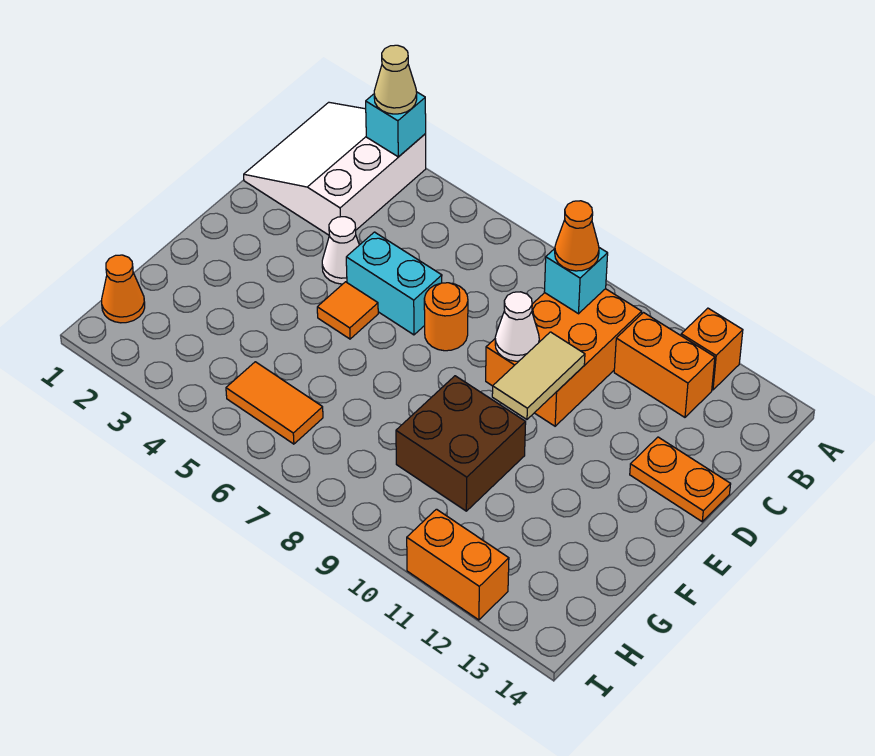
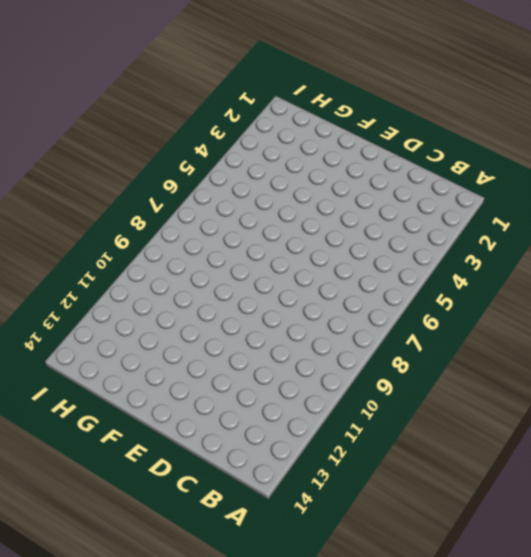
none -> white 3x3 slope [244,102,426,235]
none -> orange 1x1 brick [681,308,743,390]
none -> orange 2x3 brick [486,289,642,426]

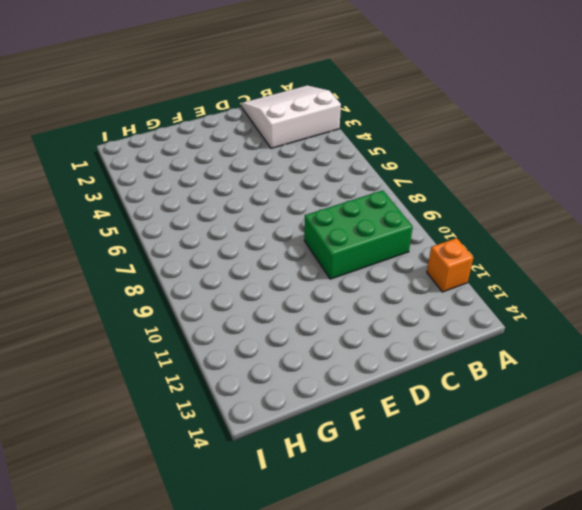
green 2x3 brick [304,190,413,279] -> orange 2x3 brick [486,289,642,426]
none -> orange 1x2 brick [614,313,715,417]
none -> white 1x1 cone [322,217,359,284]
none -> cyan 1x2 brick [346,232,442,335]

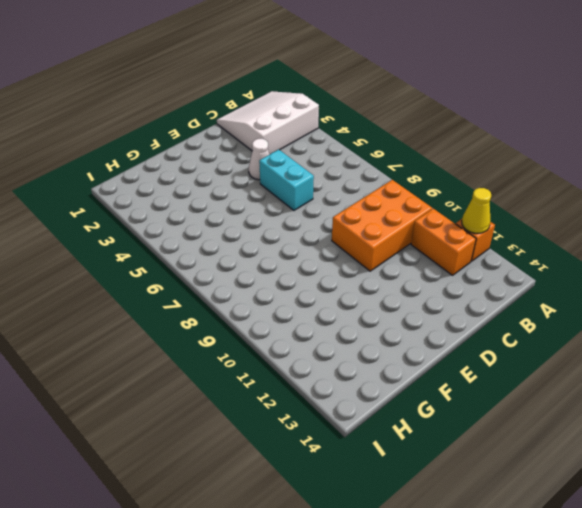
yellow 1x1 cone [462,188,491,233] -> none
none -> orange 1x1 round brick [424,283,468,351]
none -> orange 1x2 plate [630,437,731,522]
none -> orange 1x1 tile [317,282,378,339]

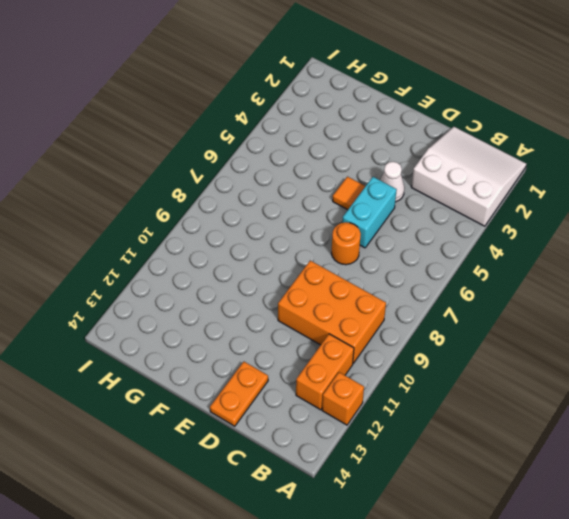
none -> brown 2x2 brick [396,376,526,511]
none -> orange 1x1 cone [102,255,145,323]
none -> orange 1x2 tile [226,362,323,444]

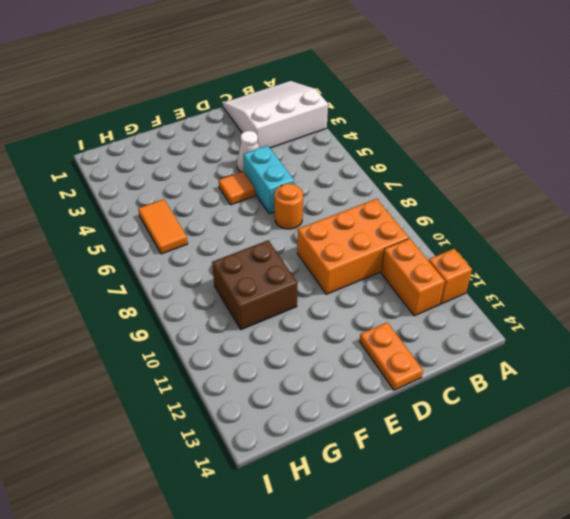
none -> orange 1x1 cone [102,255,145,323]
none -> orange 1x2 brick [407,509,509,620]
none -> cyan 1x1 brick [366,92,426,157]

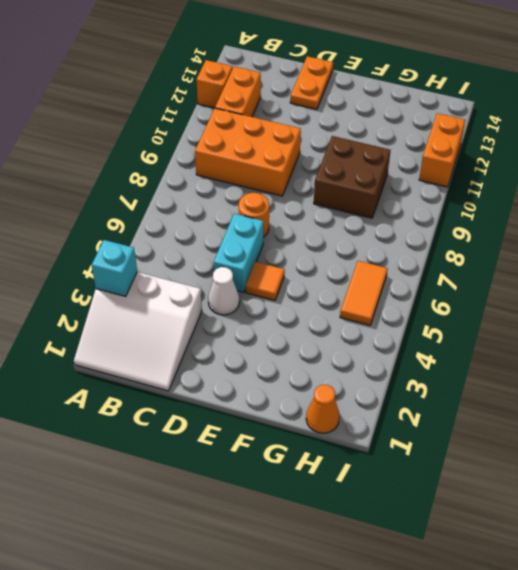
none -> cyan 1x1 brick [544,248,608,314]
none -> white 1x1 cone [495,292,539,361]
none -> tan 1x2 tile [492,332,585,419]

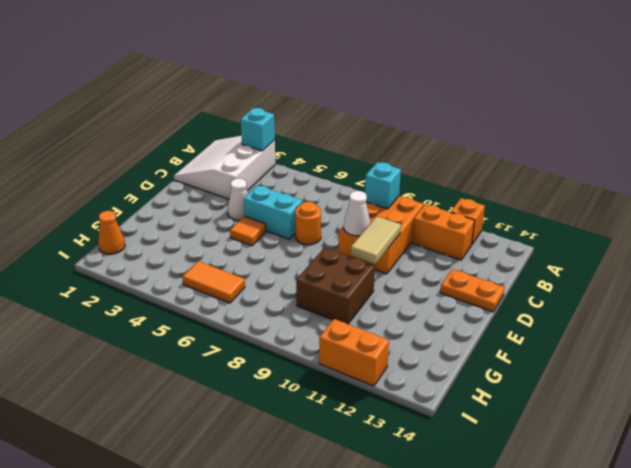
none -> tan 1x1 cone [374,45,417,114]
none -> orange 1x1 cone [555,201,599,271]

